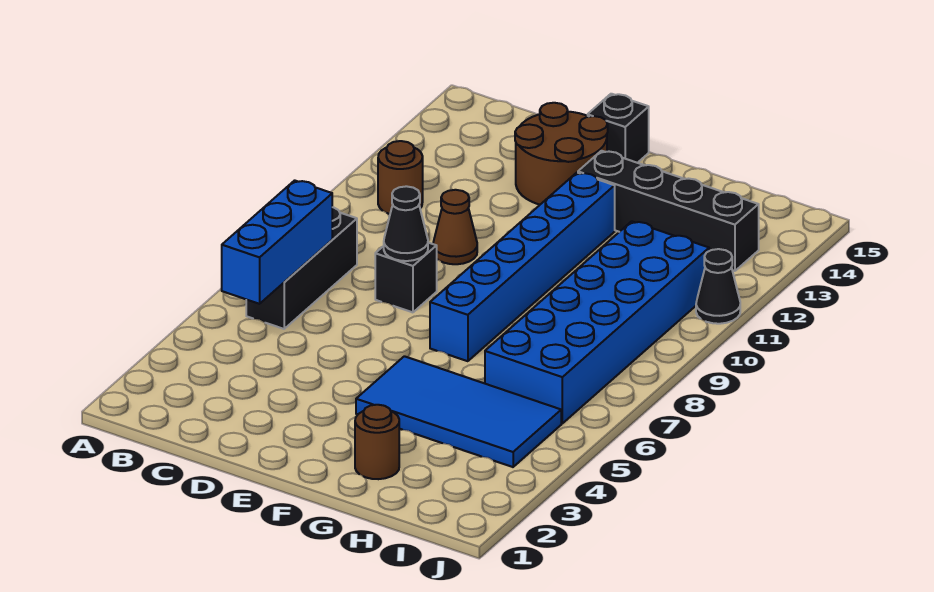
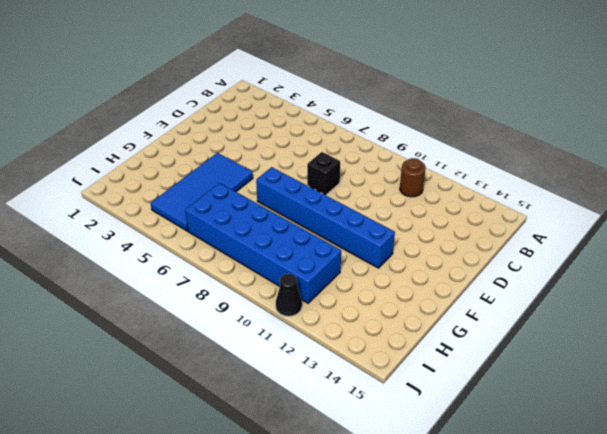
none -> black 1x3 brick [246,207,357,329]
none -> brown 1x1 cone [433,190,477,264]
none -> brown 2x2 round brick [515,103,608,205]

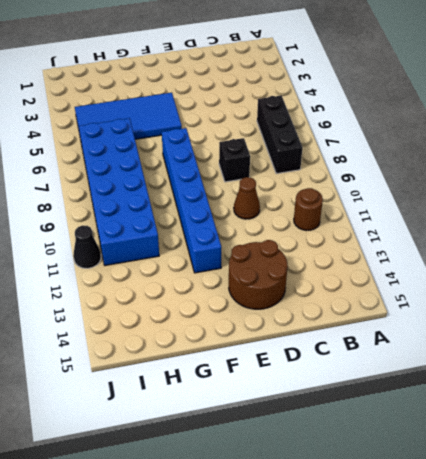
none -> black 1x1 brick [588,94,649,163]
none -> black 1x4 brick [578,151,759,271]
none -> brown 1x1 round brick [355,405,399,479]

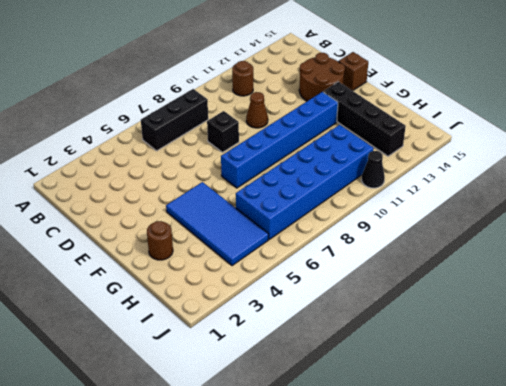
brown 1x1 brick [338,52,368,91] -> black 1x1 brick [588,94,649,163]
none -> blue 1x3 brick [222,180,332,304]
none -> black 1x1 cone [384,186,428,261]

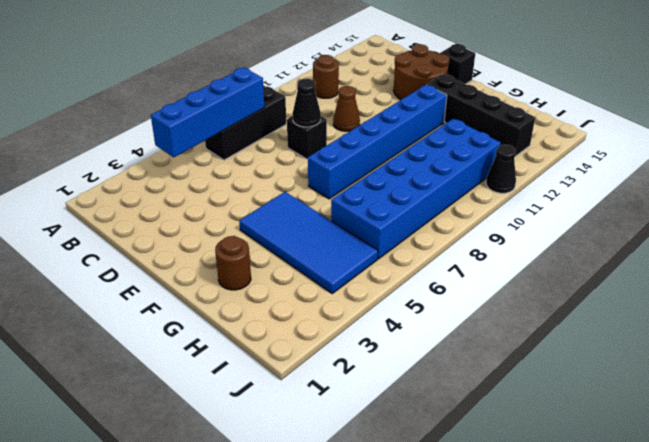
blue 1x4 brick [151,68,264,157] -> blue 1x3 brick [222,180,332,304]

